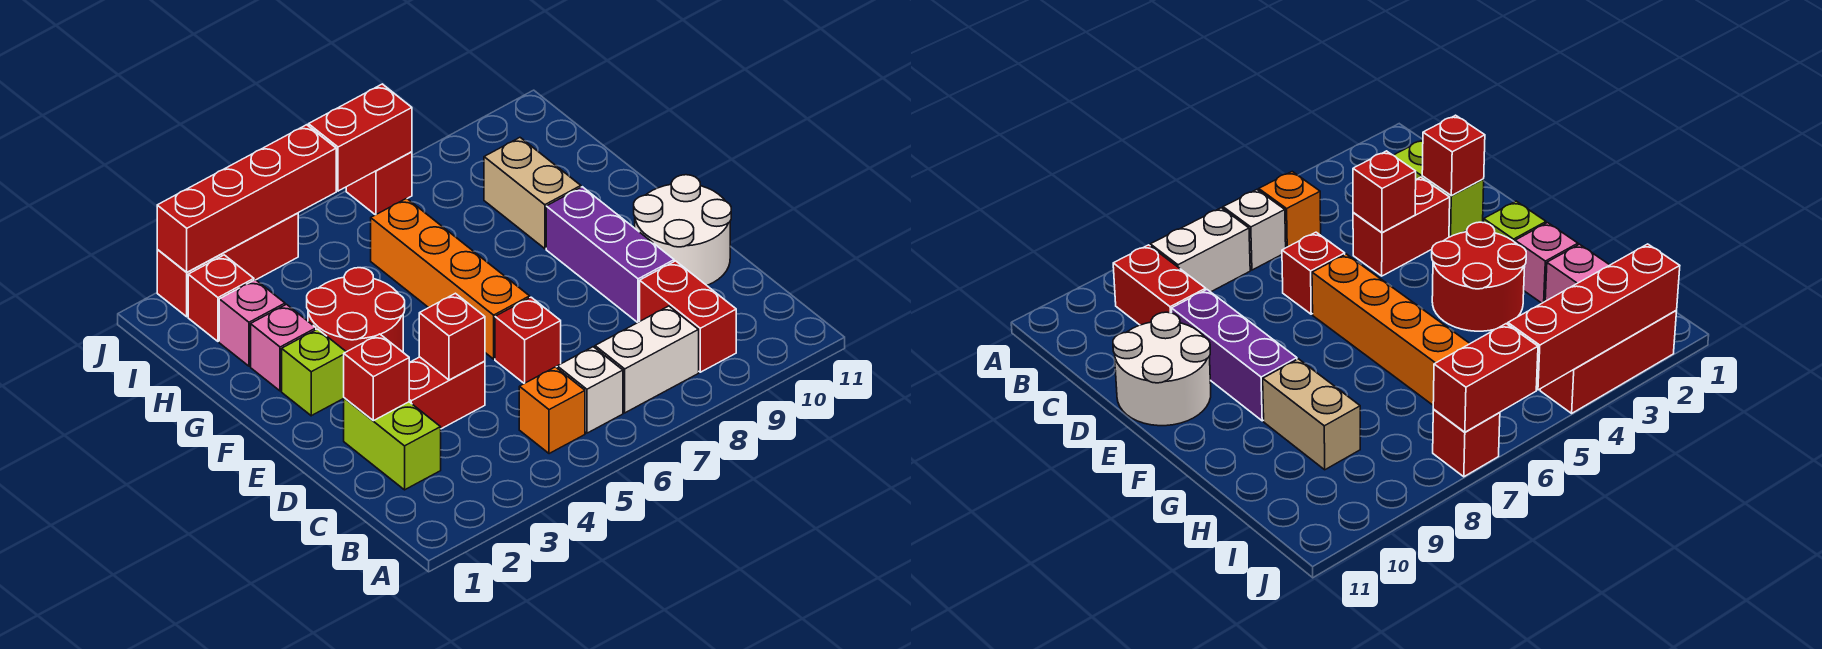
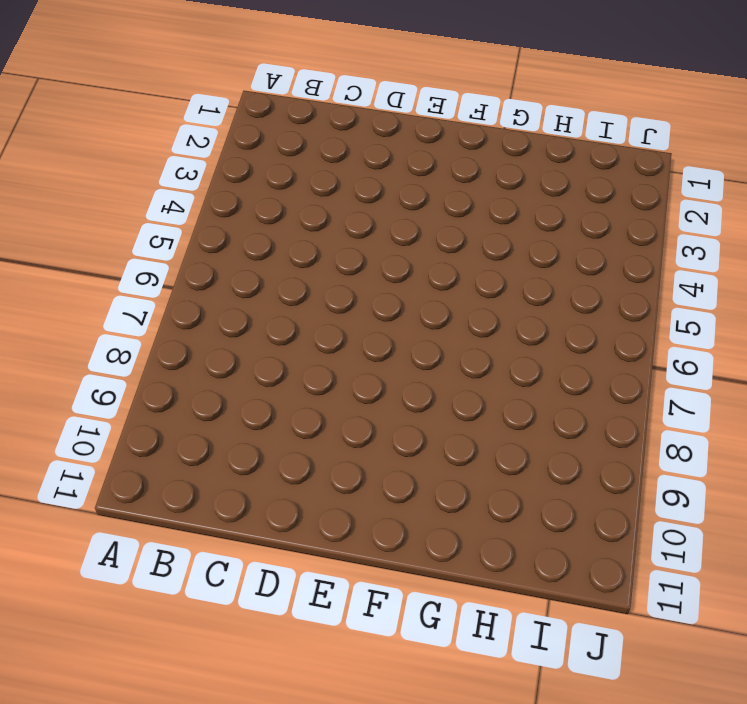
none -> orange 1x1 brick [519,367,585,454]
none -> white 1x1 brick [557,347,623,433]
none -> white 1x2 brick [595,306,699,413]

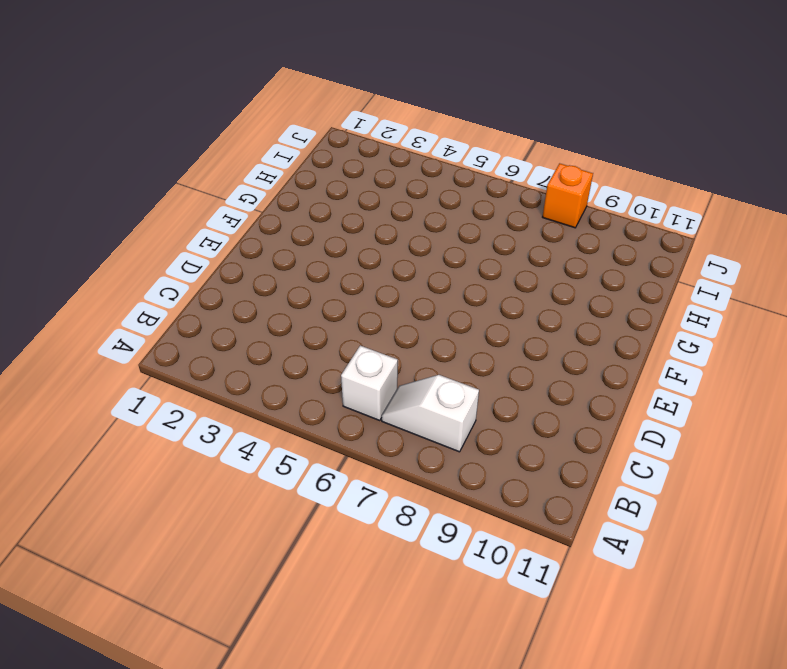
white 1x2 slope [382,375,479,452] -> white 1x2 brick [595,306,699,413]
orange 1x1 brick [543,163,593,228] -> orange 1x1 brick moved to [519,367,585,454]
none -> red 1x2 brick [640,261,736,372]
none -> lime 1x2 brick [344,398,441,490]
none -> red 1x2 brick [409,357,485,429]

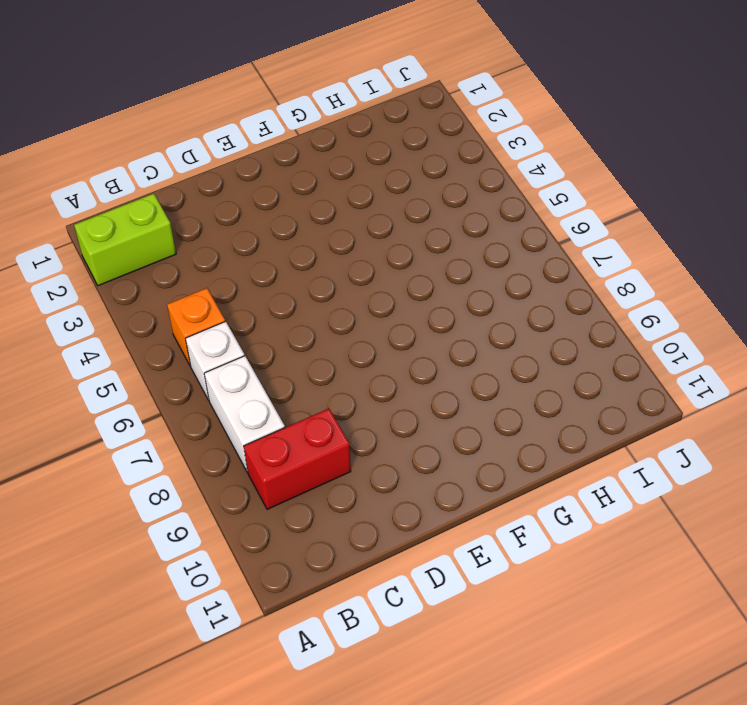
lime 1x2 brick [74,194,176,286] -> lime 1x2 brick moved to [344,398,441,490]
none -> red 1x2 brick [409,357,485,429]
none -> red 1x1 brick [495,297,561,384]
none -> purple 1x3 brick [546,187,674,323]

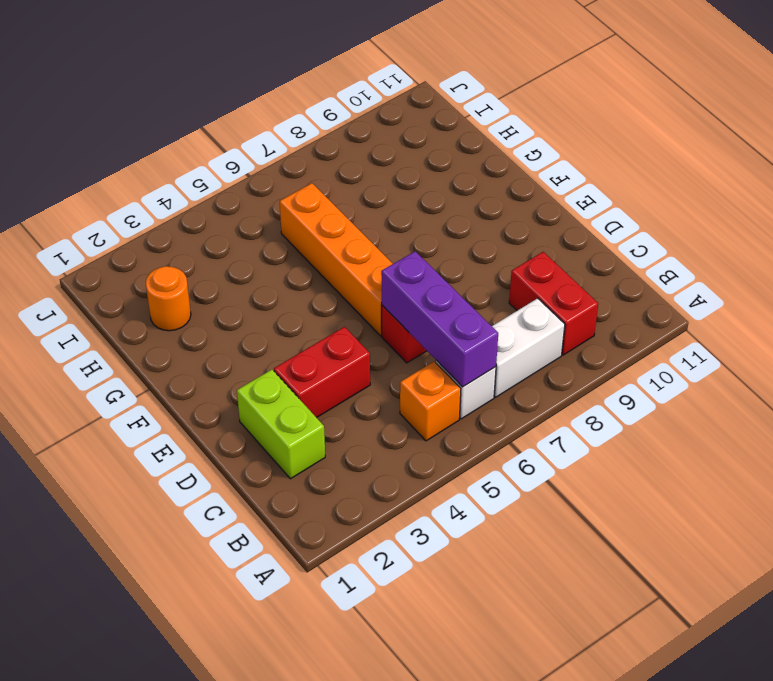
purple 1x3 brick [381,251,498,387] -> purple 1x3 brick moved to [546,187,674,323]
orange 1x1 round brick [146,266,191,331] -> pink 1x1 brick [219,280,285,366]
none -> white 2x2 round brick [634,175,731,285]
none -> lime 1x1 brick [282,329,346,416]
none -> red 2x2 round brick [307,268,405,352]

